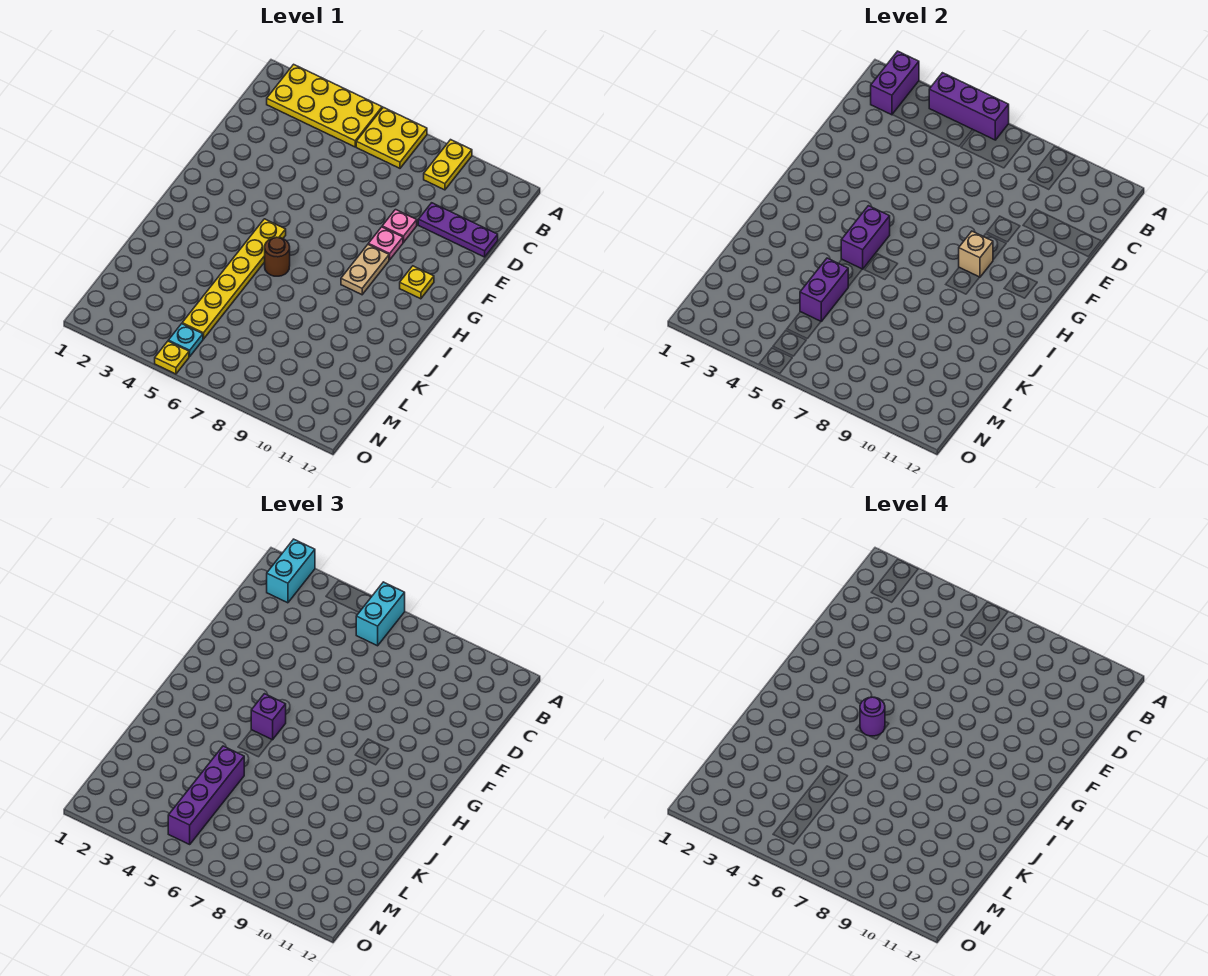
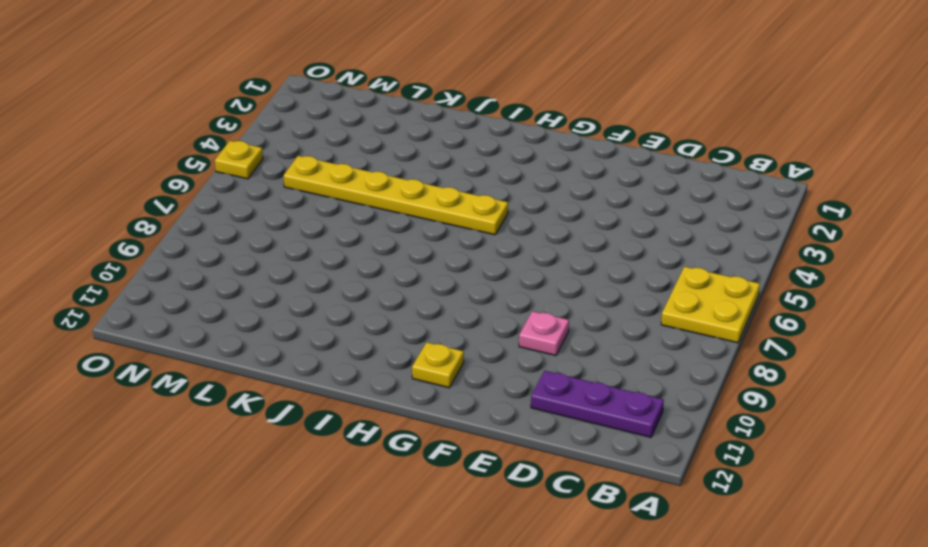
purple 1x3 plate [531,371,664,437] -> purple 1x3 plate turned to [418,203,498,257]
none -> yellow 2x4 plate [267,64,382,147]
none -> yellow 1x2 plate [424,140,472,190]
none -> pink 1x1 plate [368,227,403,260]

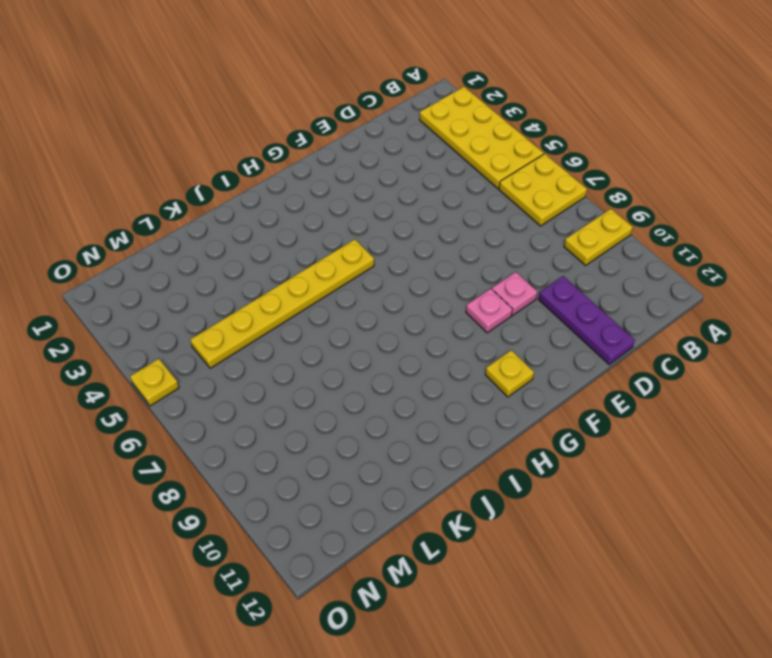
none -> tan 1x2 plate [341,245,389,295]
none -> brown 1x1 round brick [265,237,290,276]
none -> cyan 1x1 plate [168,324,203,356]

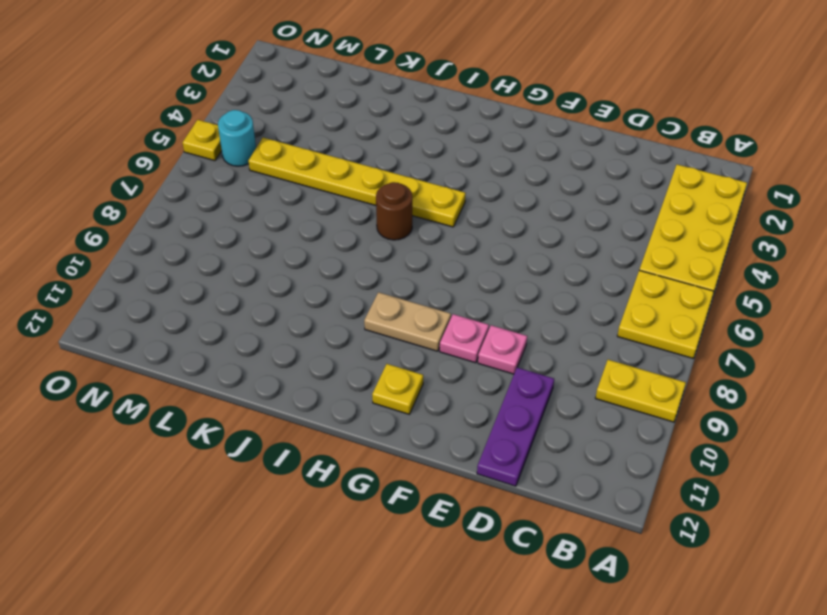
cyan 1x1 round brick [218,110,256,166] -> cyan 1x1 plate [168,324,203,356]
none -> purple 1x2 brick [871,51,919,115]
none -> purple 1x3 brick [929,73,1009,140]
none -> tan 1x1 brick [959,231,993,277]

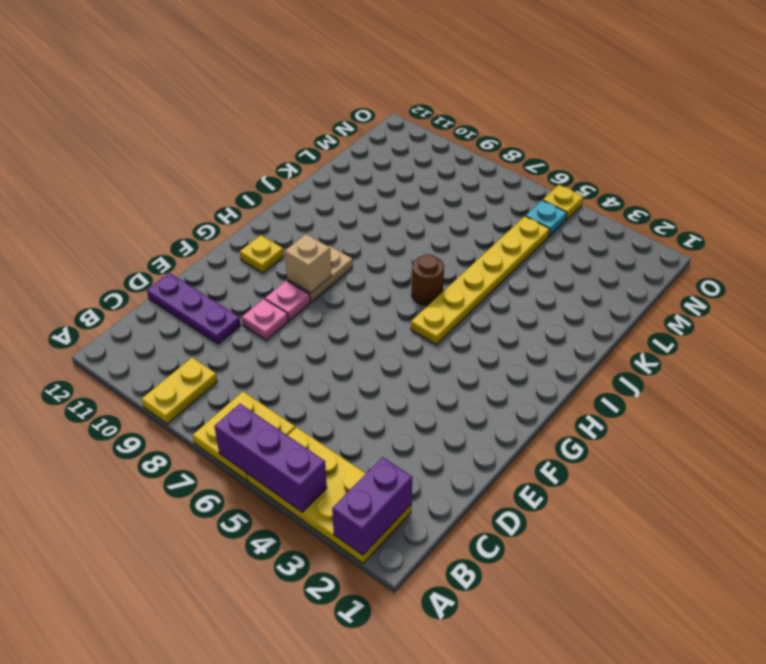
none -> purple 1x2 brick [841,206,890,269]
none -> purple 1x2 brick [800,258,848,321]
none -> cyan 1x2 brick [267,539,315,603]

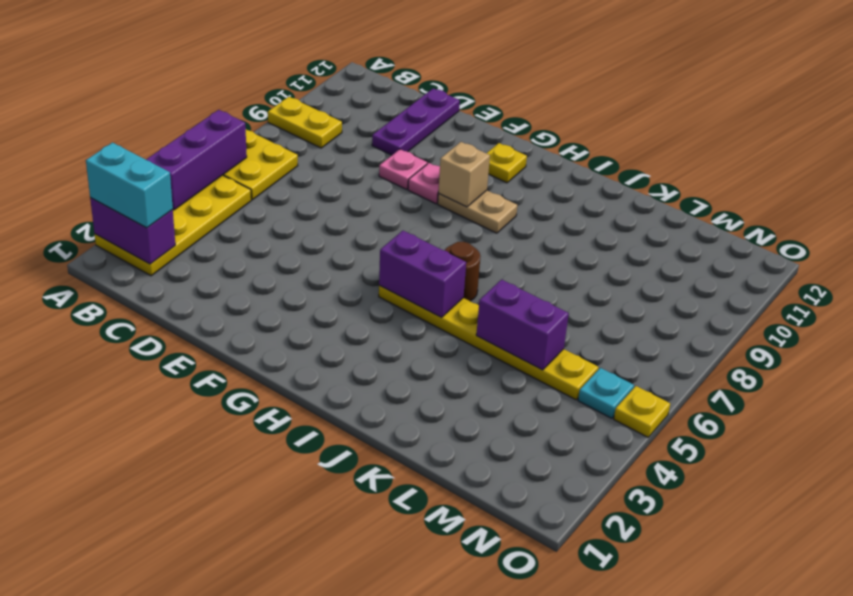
none -> cyan 1x2 brick [356,582,405,646]
none -> purple 1x1 brick [251,694,286,740]
none -> purple 1x4 brick [168,746,244,844]

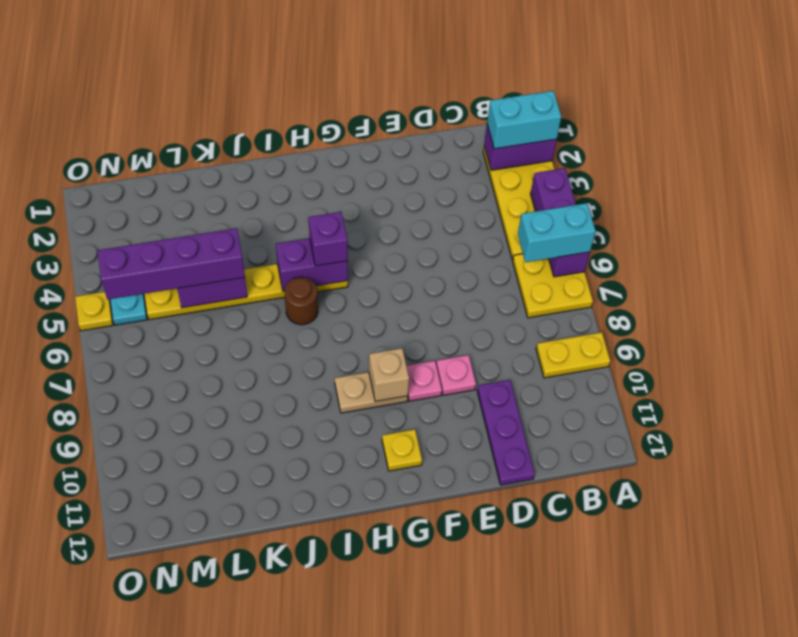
none -> purple 1x1 round brick [860,697,885,736]

